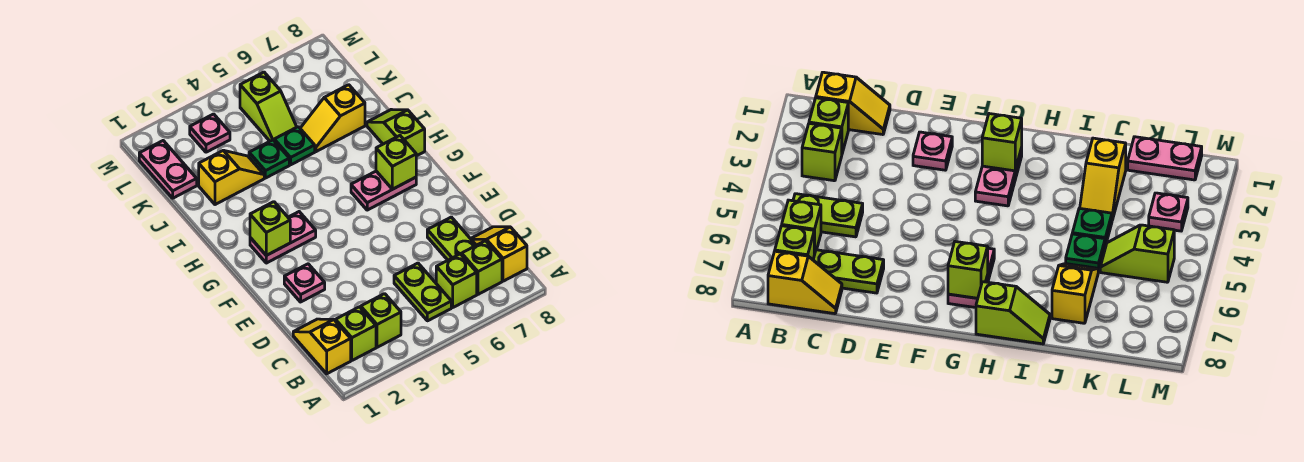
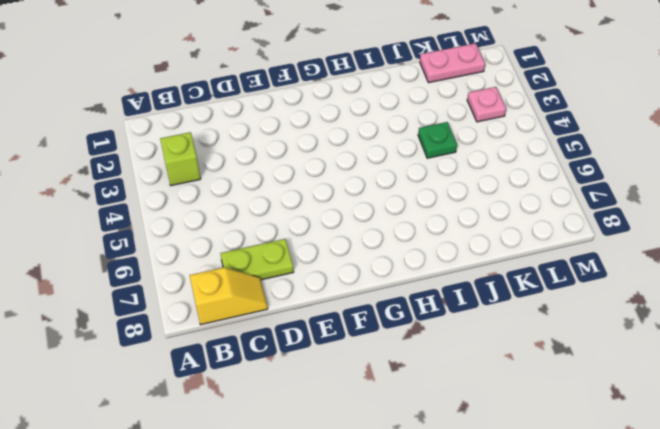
none -> yellow 1x2 slope [293,319,351,374]
none -> lime 1x1 brick [336,307,376,360]
none -> lime 1x2 plate [394,263,451,321]

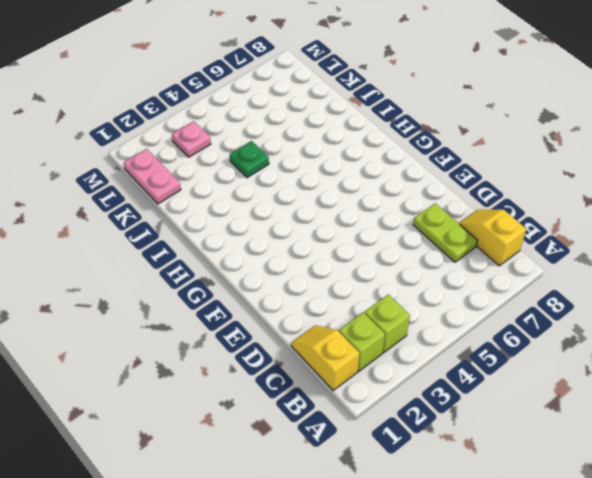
none -> lime 1x2 plate [394,263,451,321]
none -> lime 1x1 brick [436,254,477,307]
none -> lime 1x1 brick [462,241,502,294]

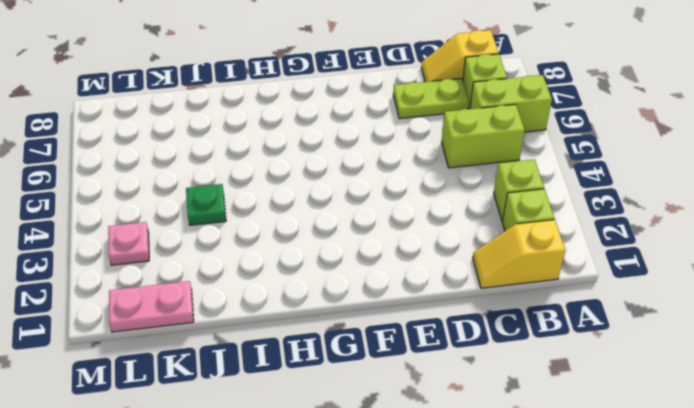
lime 1x2 brick [470,75,552,132] -> lime 1x1 brick [436,254,477,307]
lime 1x2 brick [442,104,525,168] -> lime 1x2 plate [394,263,451,321]
none -> pink 1x1 plate [284,264,325,302]
none -> pink 1x2 plate [250,212,316,263]
none -> pink 1x2 plate [351,171,416,210]

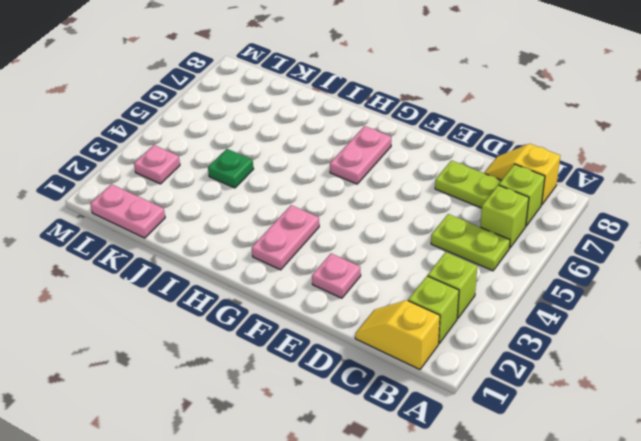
none -> lime 1x2 slope [367,109,425,156]
none -> yellow 1x2 slope [199,150,264,205]
none -> green 1x1 plate [274,127,315,165]

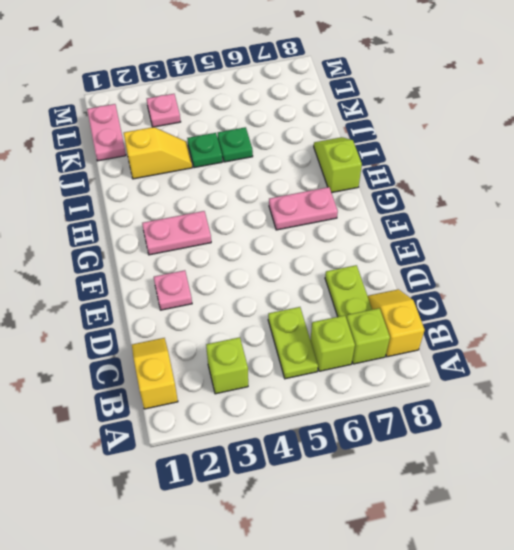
none -> lime 1x1 brick [336,307,376,360]
none -> yellow 1x2 slope [300,85,365,152]
none -> lime 1x2 slope [240,72,297,141]

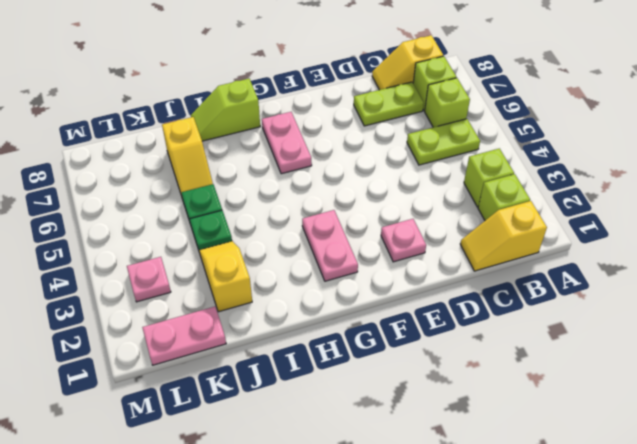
none -> lime 1x2 slope [240,72,297,141]
none -> lime 1x1 brick [250,202,290,255]
none -> lime 1x1 brick [376,136,416,189]

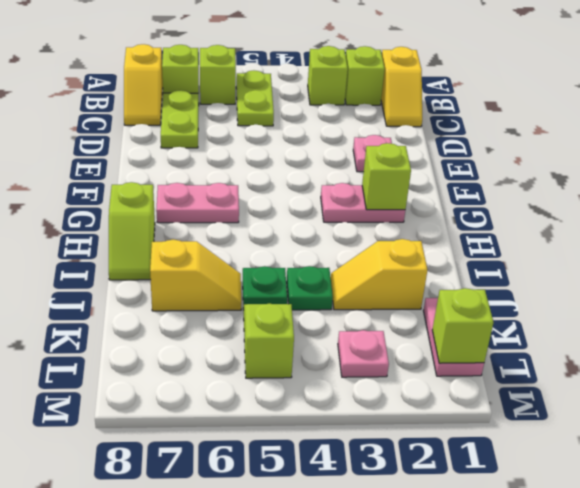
lime 1x1 brick [432,288,493,363] -> lime 1x1 brick moved to [376,136,416,189]

